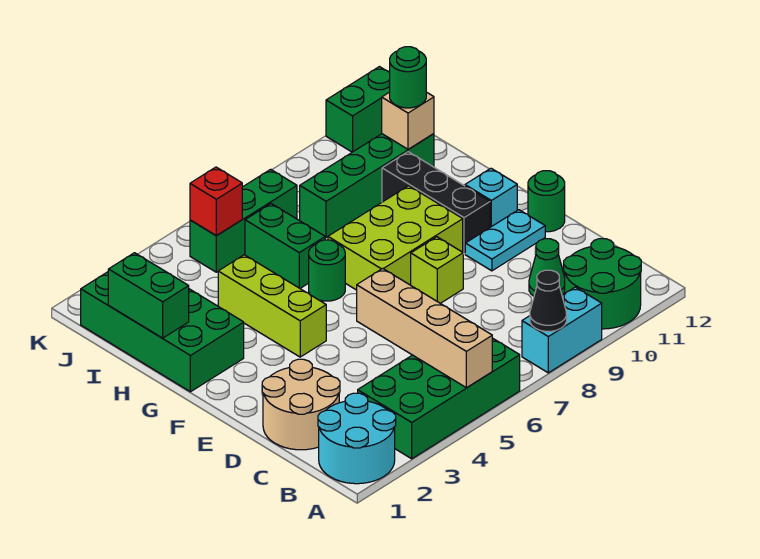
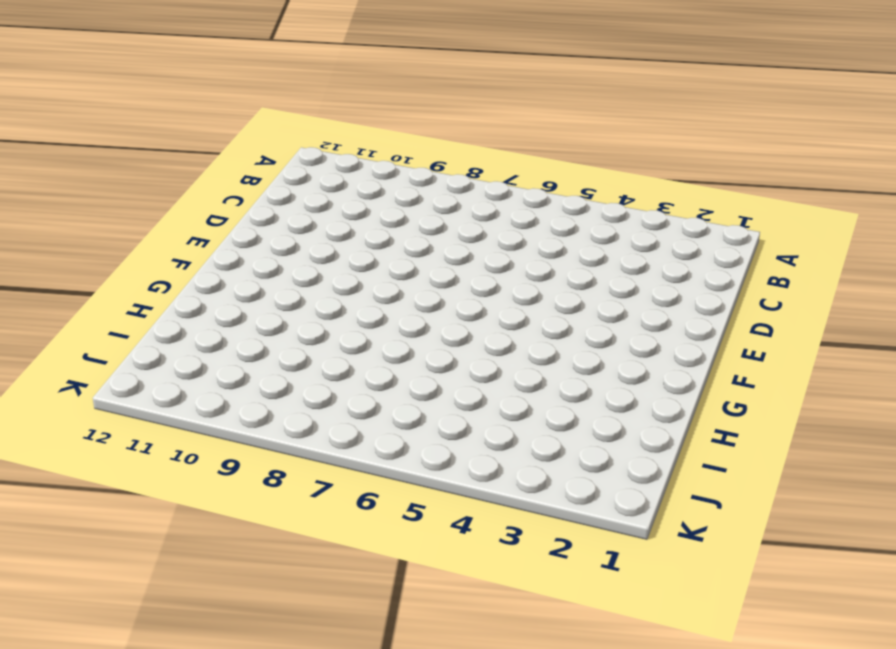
none -> cyan 2x2 round brick [318,393,396,484]
none -> green 2x4 brick [358,338,520,459]
none -> cyan 1x2 brick [522,287,602,373]

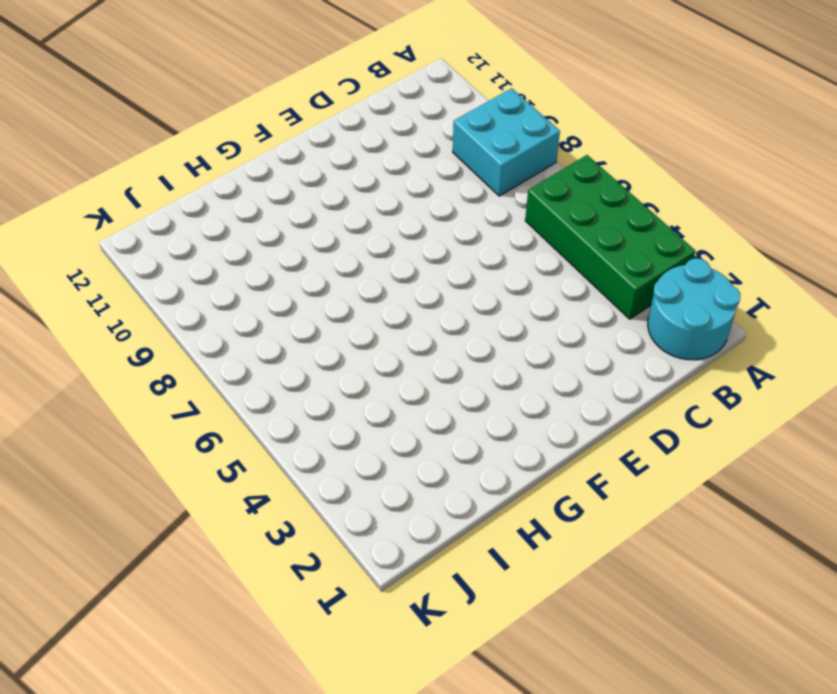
cyan 2x2 brick [453,88,560,196] -> cyan 1x2 brick [522,287,602,373]
none -> green 2x2 round brick [563,239,641,329]
none -> tan 2x2 round brick [262,359,340,450]
none -> green 1x1 cone [529,239,565,296]

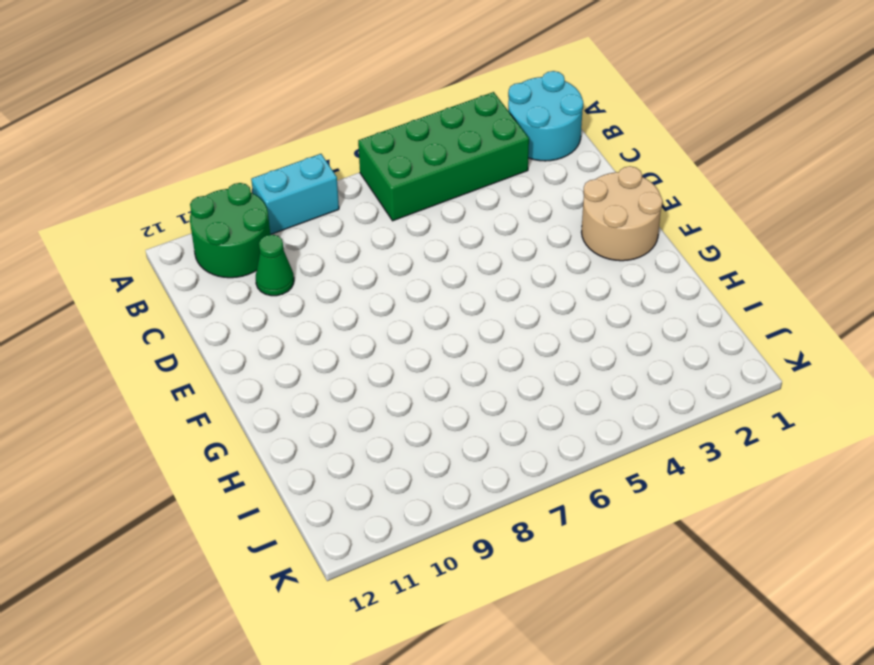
tan 2x2 round brick [581,166,663,261] -> tan 2x2 round brick moved to [262,359,340,450]
none -> lime 1x1 brick [411,237,463,303]
none -> cyan 1x2 plate [465,210,545,271]
none -> green 1x1 round brick [528,171,565,232]

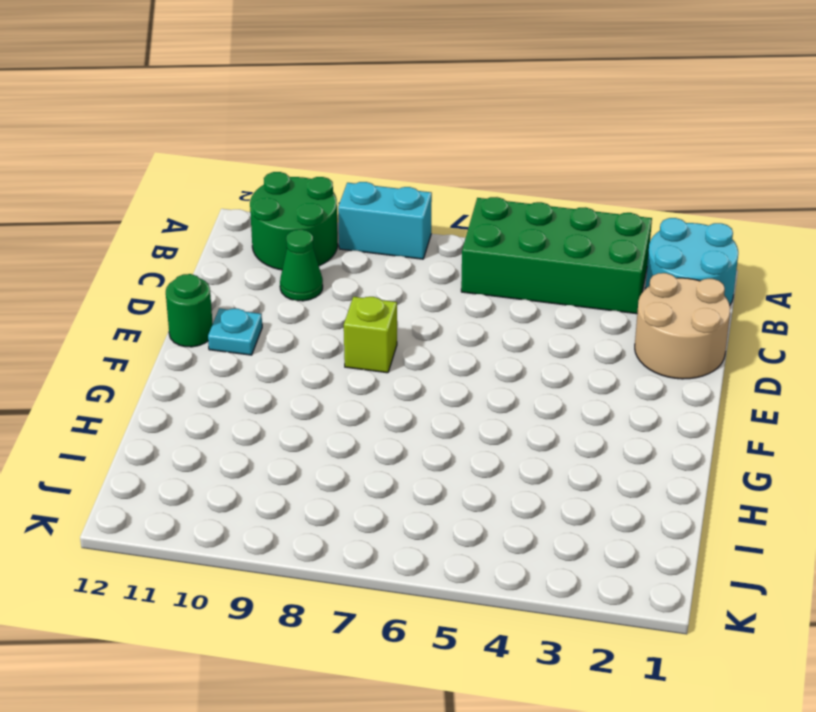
cyan 1x1 plate [208,308,262,355] -> cyan 1x2 plate [465,210,545,271]
none -> lime 1x3 brick [218,255,326,357]
none -> lime 2x3 brick [328,186,463,290]
none -> black 1x3 brick [382,152,490,254]

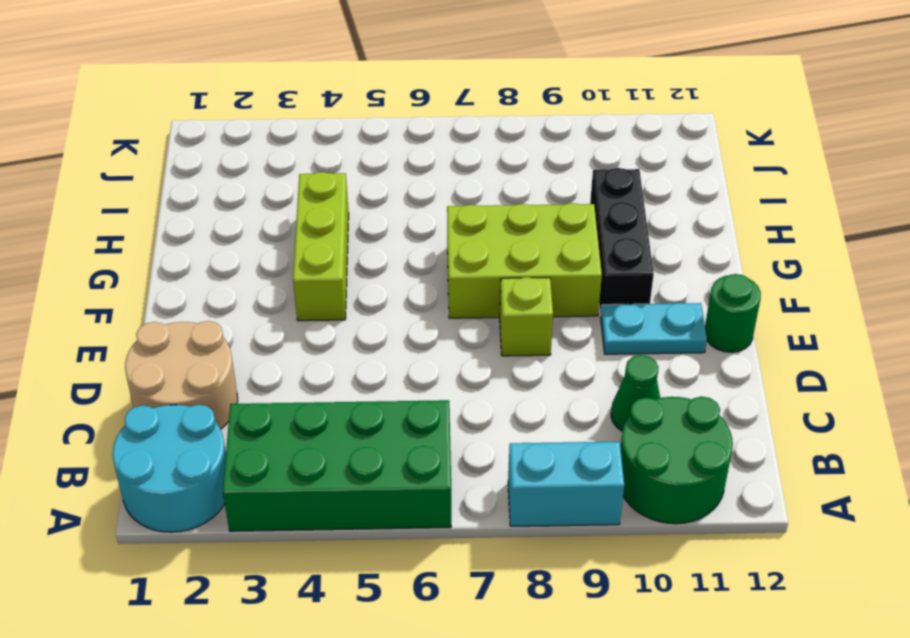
none -> cyan 1x1 brick [465,168,517,227]
none -> green 2x4 brick [81,272,244,392]
none -> green 1x1 round brick [309,240,345,301]

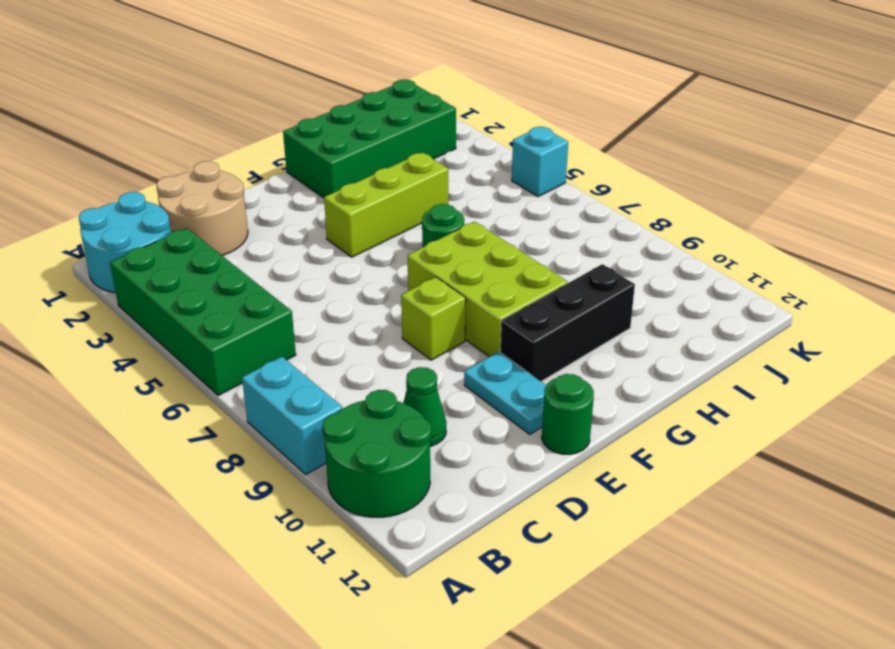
cyan 1x1 brick [512,127,568,197] -> cyan 1x1 brick moved to [465,168,517,227]
none -> green 1x2 brick [245,204,325,288]
none -> green 1x4 brick [300,134,434,238]
none -> green 1x3 brick [190,169,297,272]

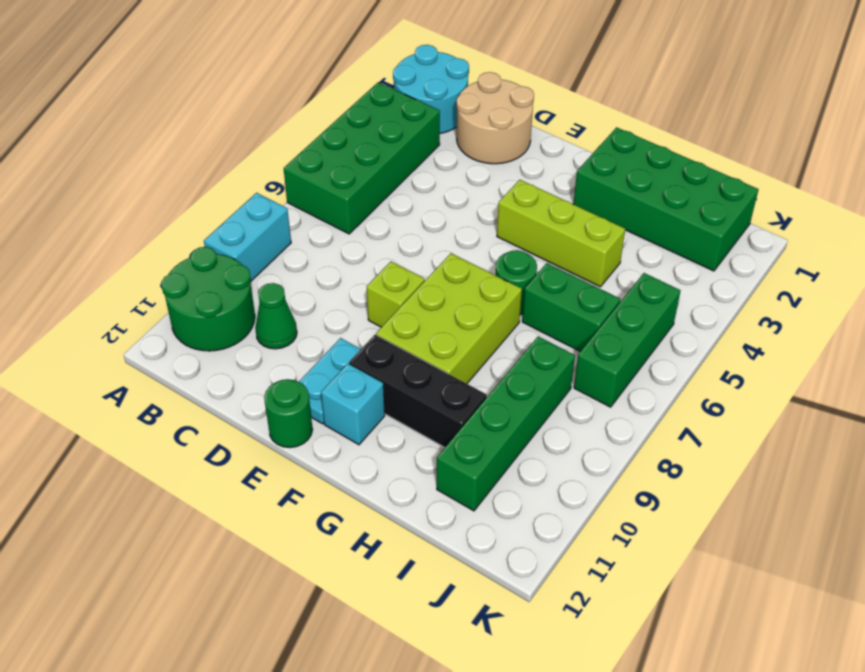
none -> green 1x2 brick [326,67,390,152]
none -> tan 1x4 brick [357,268,492,388]
none -> black 1x1 cone [530,270,567,331]

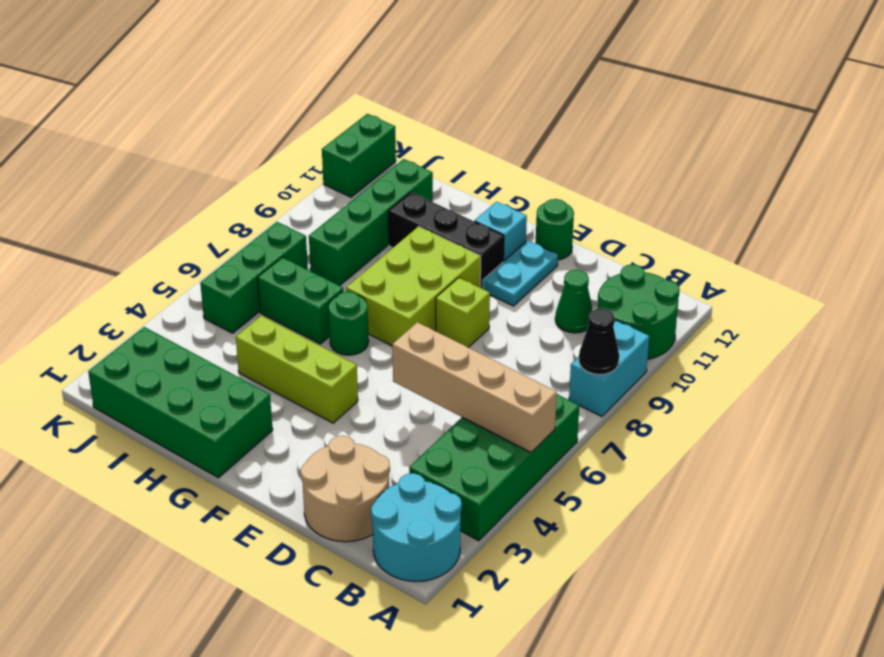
none -> green 1x2 brick [108,253,189,338]
none -> tan 1x1 brick [382,92,434,149]
none -> red 1x1 brick [190,167,242,236]

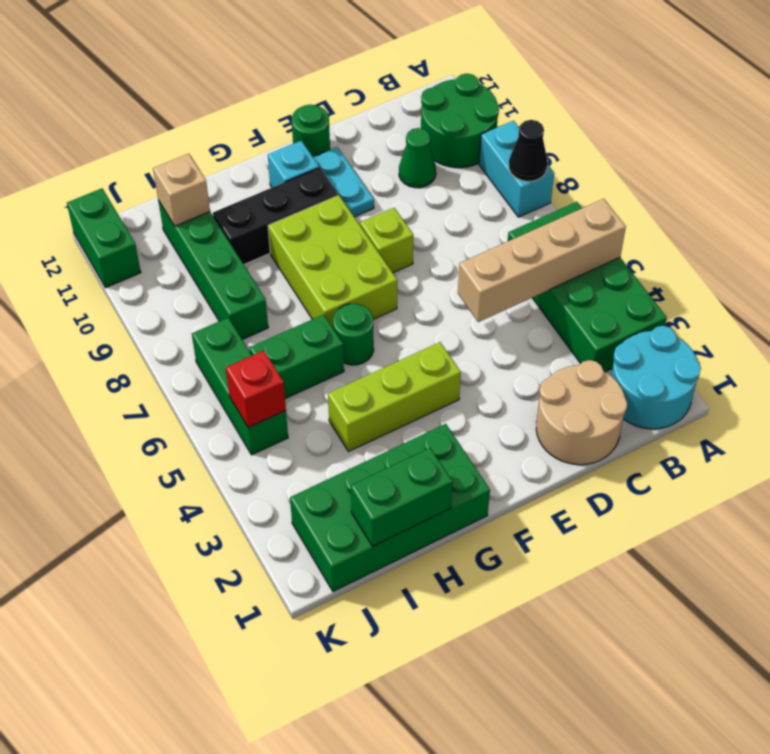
none -> green 1x1 round brick [390,47,426,108]

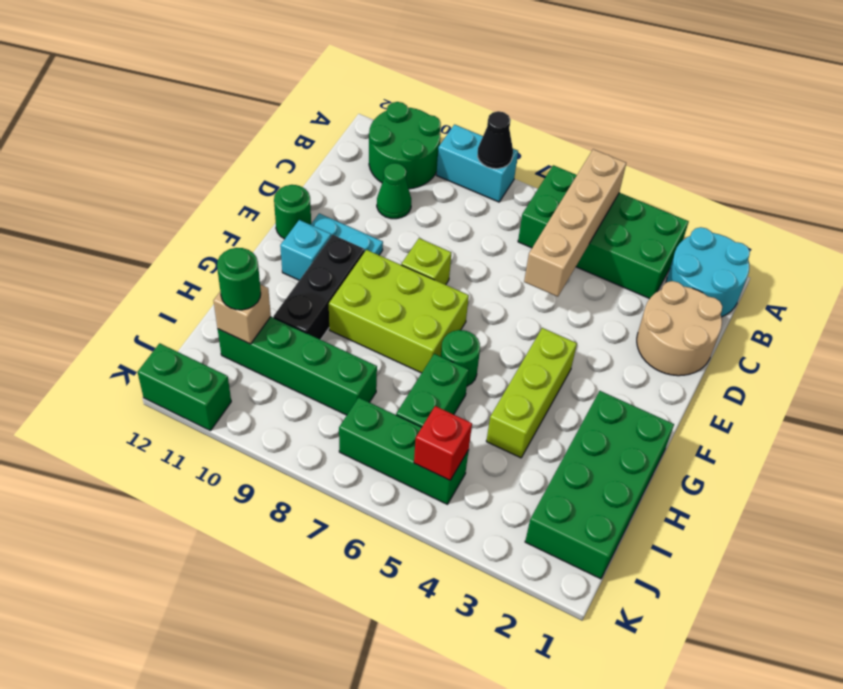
none -> green 1x2 brick [108,253,189,338]

